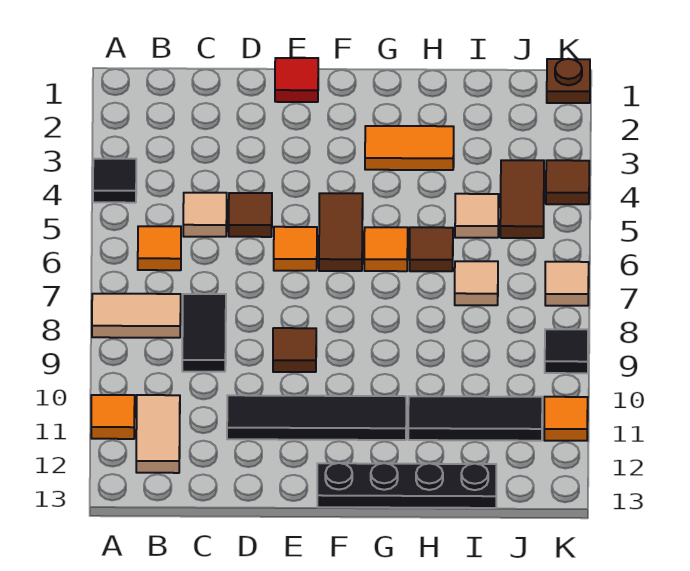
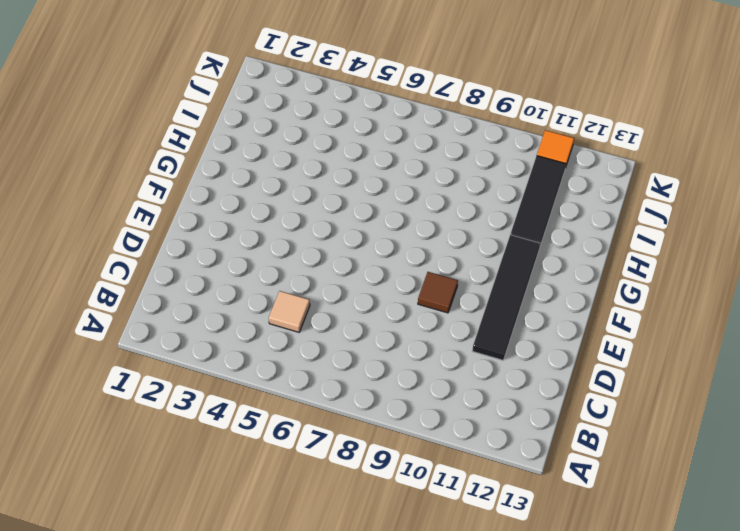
none -> black 1x1 tile [93,159,136,203]
none -> tan 1x2 tile [92,294,181,338]
none -> orange 1x1 tile [91,395,135,439]

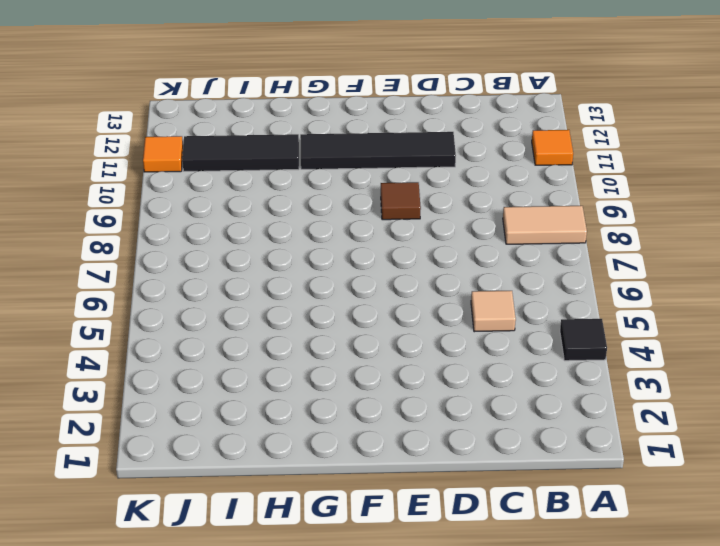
none -> orange 1x1 tile [138,226,181,270]
none -> tan 1x2 tile [136,395,180,473]
none -> black 1x2 tile [182,294,226,372]

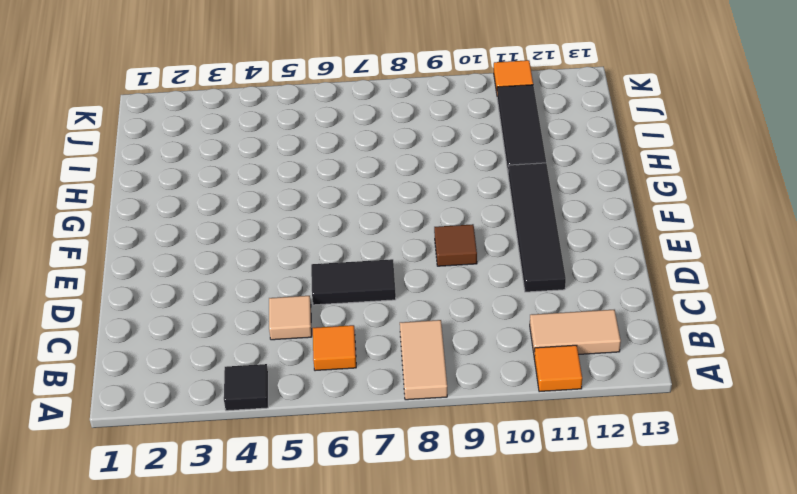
black 1x2 tile [311,259,396,305] -> black 1x2 tile moved to [182,294,226,372]
none -> brown 1x1 tile [229,193,272,237]
none -> red 1x1 tile [275,58,318,102]
none -> orange 1x1 tile [274,227,317,271]

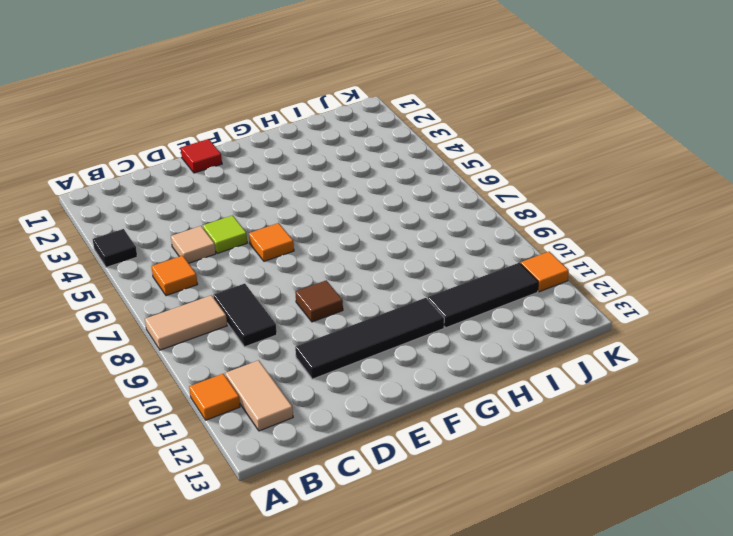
lime 1x1 tile [203,215,247,253] -> brown 1x1 tile [229,193,272,237]
none -> brown 1x2 tile [319,193,363,271]
none -> black 1x4 plate [317,463,496,508]
none -> orange 1x2 tile [365,126,454,170]

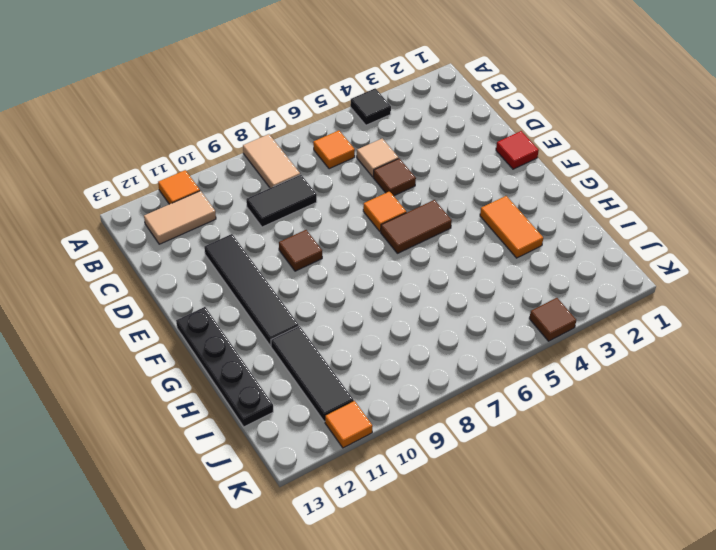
none -> orange 1x1 tile [364,227,408,271]
none -> brown 1x1 tile [410,227,453,271]
none -> tan 1x1 tile [455,194,499,238]

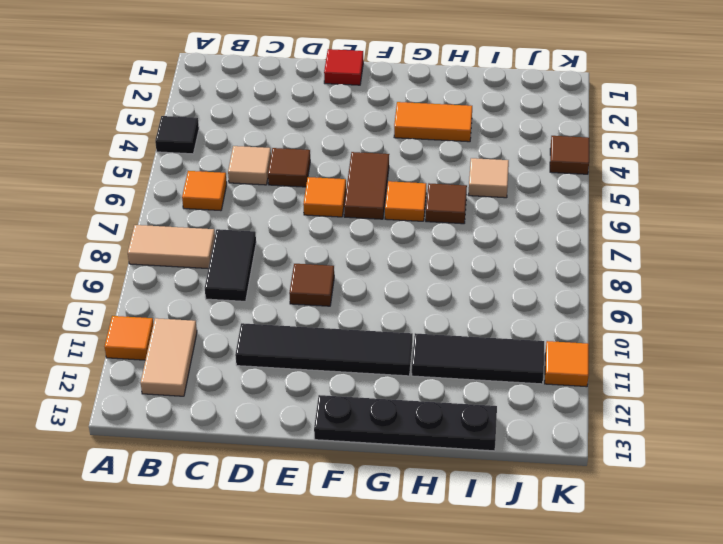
none -> tan 1x1 tile [455,261,498,305]
none -> brown 1x2 tile [500,160,544,238]
none -> brown 1x1 plate [547,59,590,103]

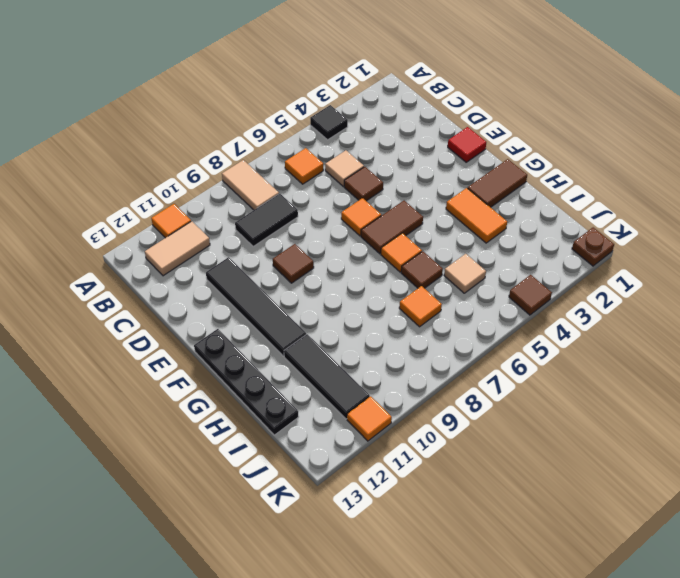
brown 1x2 tile [468,159,527,207] -> brown 1x2 tile moved to [500,160,544,238]
orange 1x1 tile [399,286,442,327] -> tan 1x1 tile [455,261,498,305]
none -> tan 1x1 tile [545,262,589,306]
none -> black 1x1 tile [545,329,588,373]

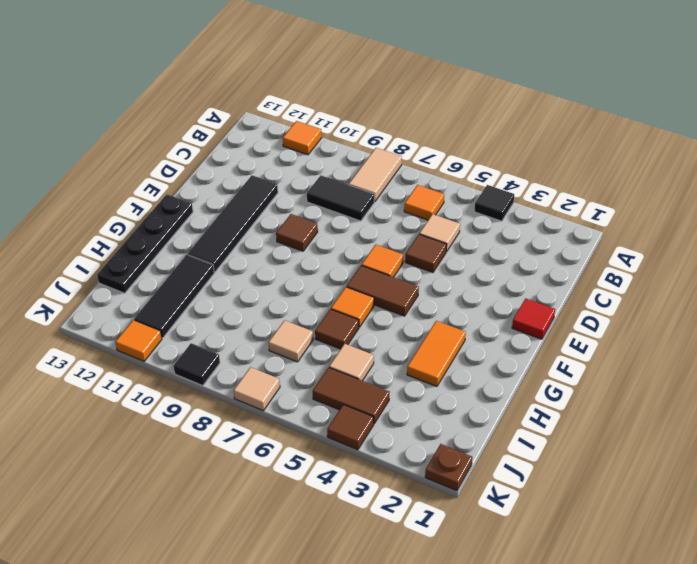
none -> tan 1x2 tile [136,395,180,473]

